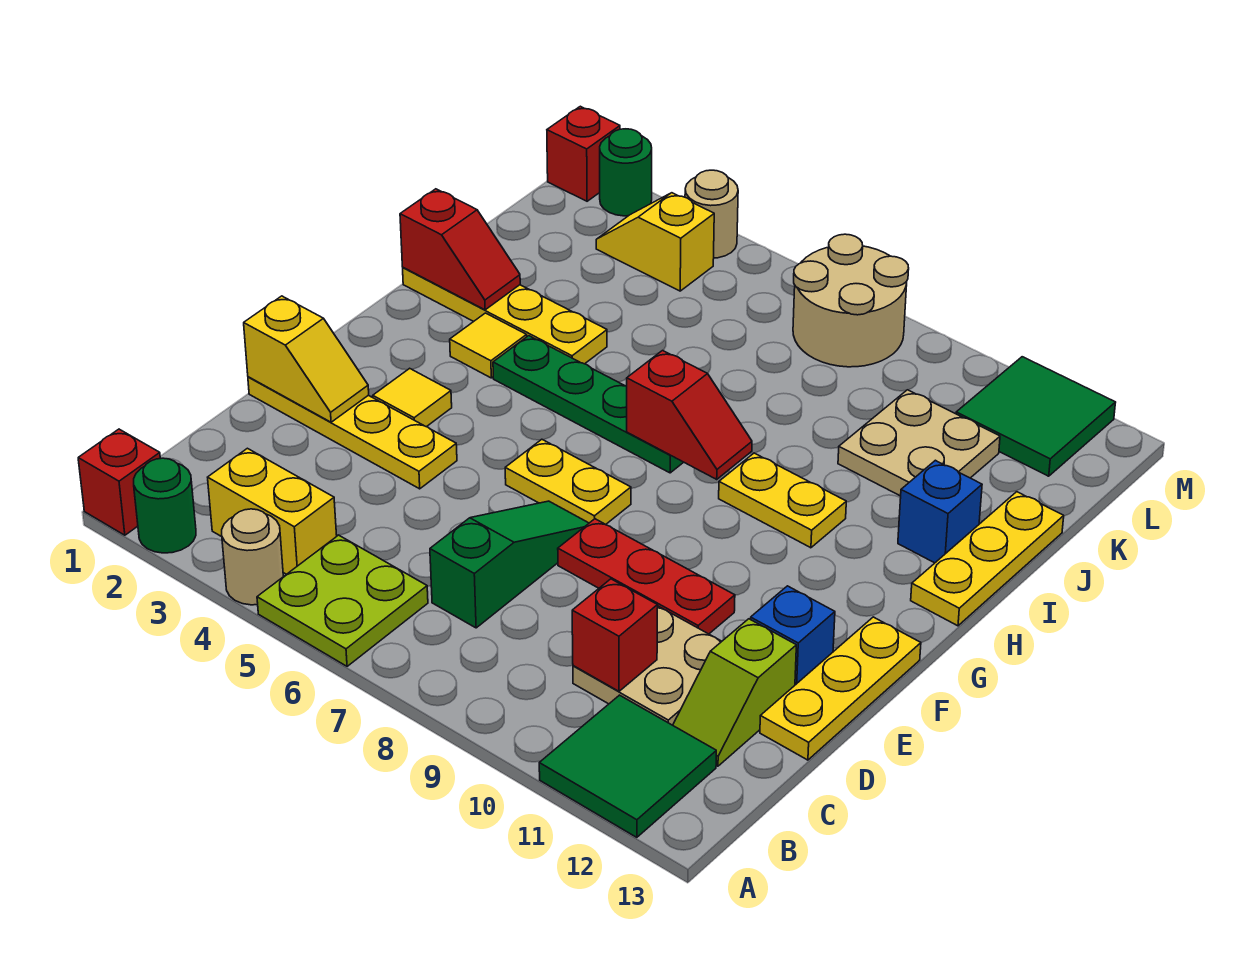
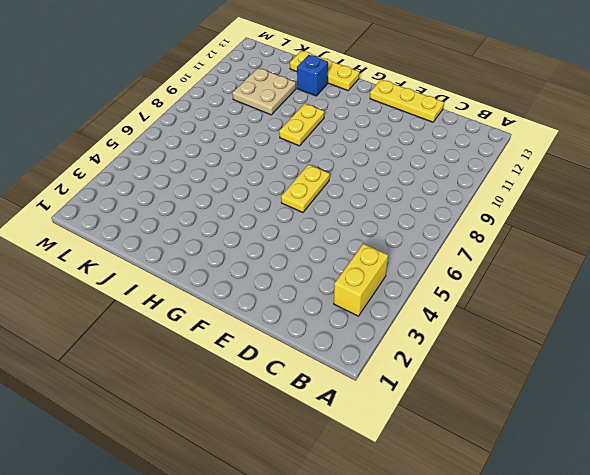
none -> red 1x1 brick [78,429,160,535]
none -> green 1x1 round brick [134,458,196,553]
none -> tan 1x1 round brick [222,509,283,605]
none -> lime 2x2 plate [257,535,428,666]

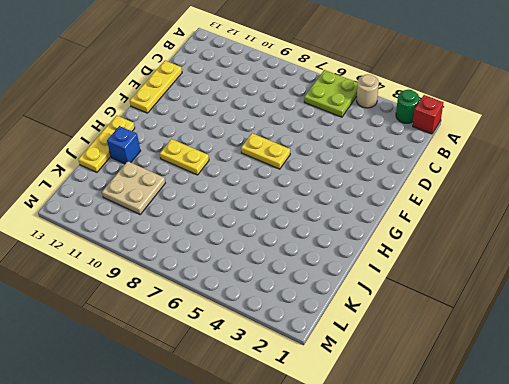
none -> green 2x2 tile [539,695,716,837]
none -> yellow 1x2 brick [208,448,337,574]
none -> green 1x3 slope [430,501,589,628]
none -> tan 2x2 plate [573,606,722,725]

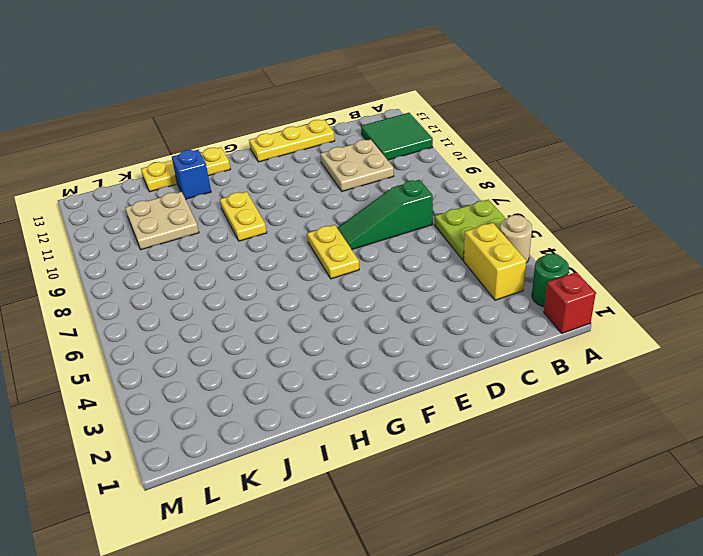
none -> lime 1x2 slope [673,619,796,766]
none -> yellow 1x4 plate [248,377,457,489]
none -> red 1x3 plate [558,519,735,634]
none -> blue 1x1 brick [751,586,835,685]

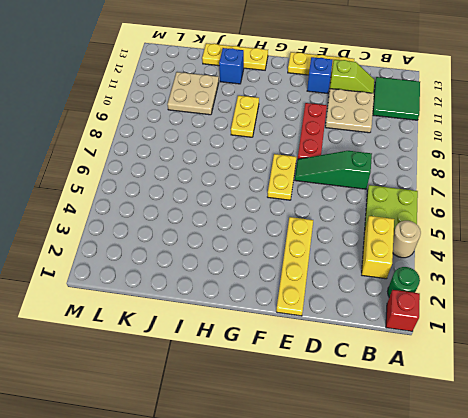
none -> yellow 1x1 tile [373,368,452,427]
none -> yellow 1x1 tile [450,313,527,378]
none -> green 1x4 plate [493,336,683,473]
none -> yellow 1x4 plate [403,268,607,364]

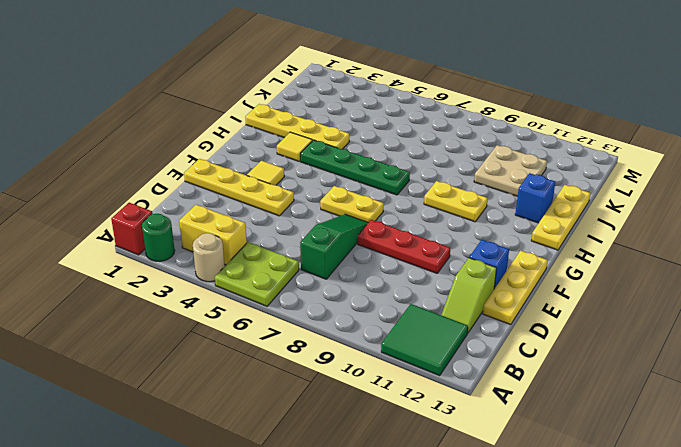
none -> tan 2x2 plate [573,606,722,725]
none -> yellow 1x2 slope [596,193,714,291]
none -> tan 2x2 round brick [793,234,909,367]
none -> green 2x2 tile [956,357,1116,476]

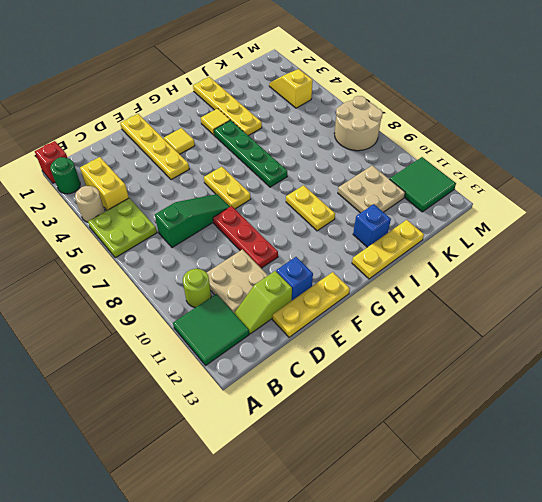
lime 1x1 round brick [183,269,211,308] -> none
none -> red 1x1 brick [547,106,620,201]
none -> green 1x1 round brick [600,129,652,216]
none -> tan 1x1 round brick [685,170,738,258]
none -> red 1x1 brick [572,579,658,691]

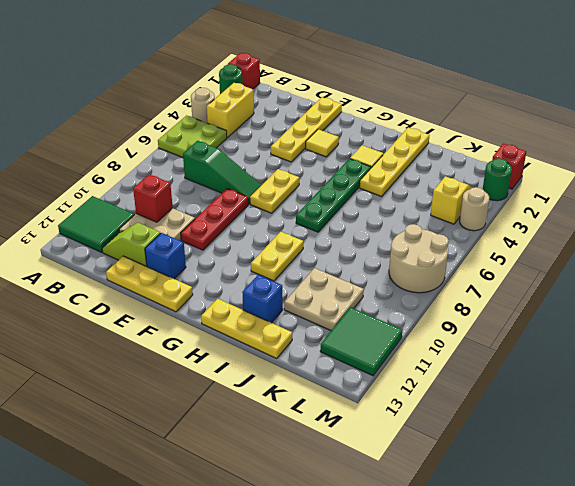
none -> yellow 1x2 slope [244,296,369,422]
none -> red 1x2 slope [627,350,752,479]
none -> red 1x2 slope [400,189,520,310]

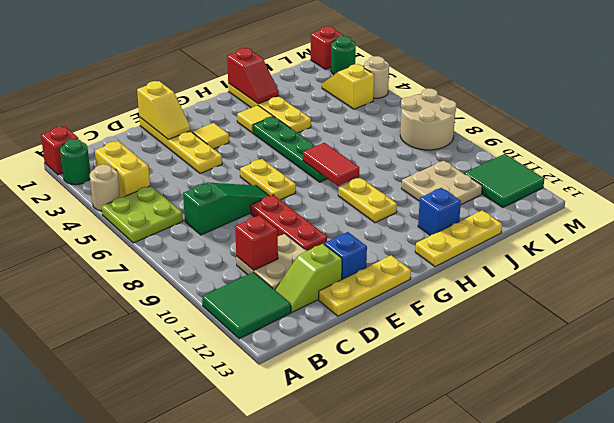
red 1x2 tile [303,143,359,186] -> red 1x2 slope [627,350,752,479]

